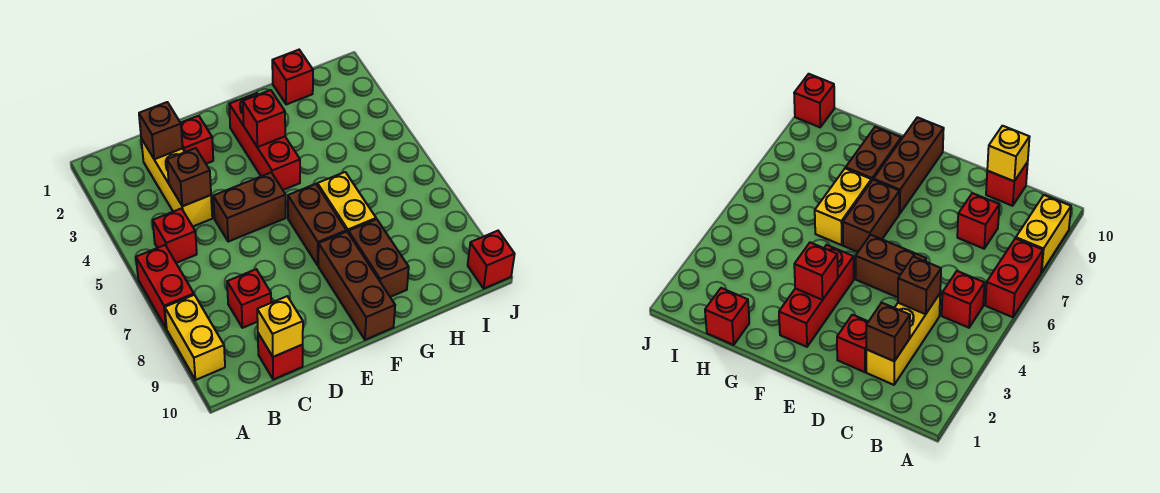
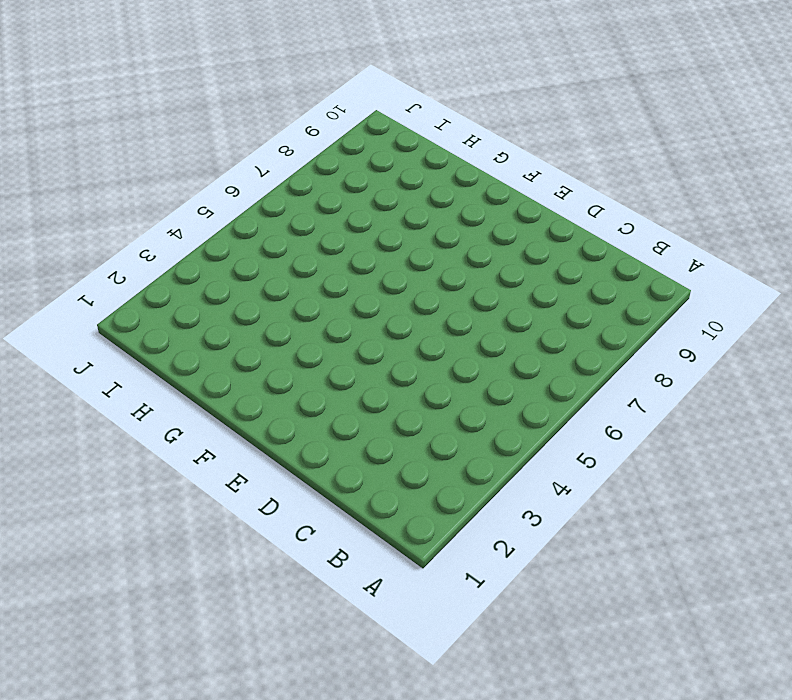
none -> red 1x2 brick [136,245,194,328]
none -> yellow 1x2 brick [165,295,225,380]
none -> red 1x1 brick [153,208,197,263]

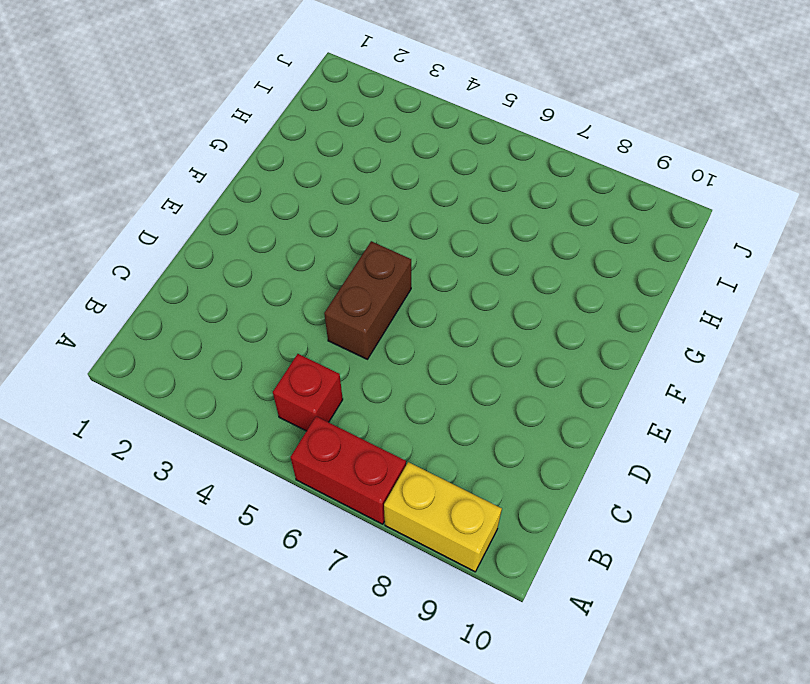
none -> yellow 1x3 brick [141,139,212,226]
none -> red 1x1 brick [227,269,271,328]
none -> red 1x1 brick [258,333,303,380]

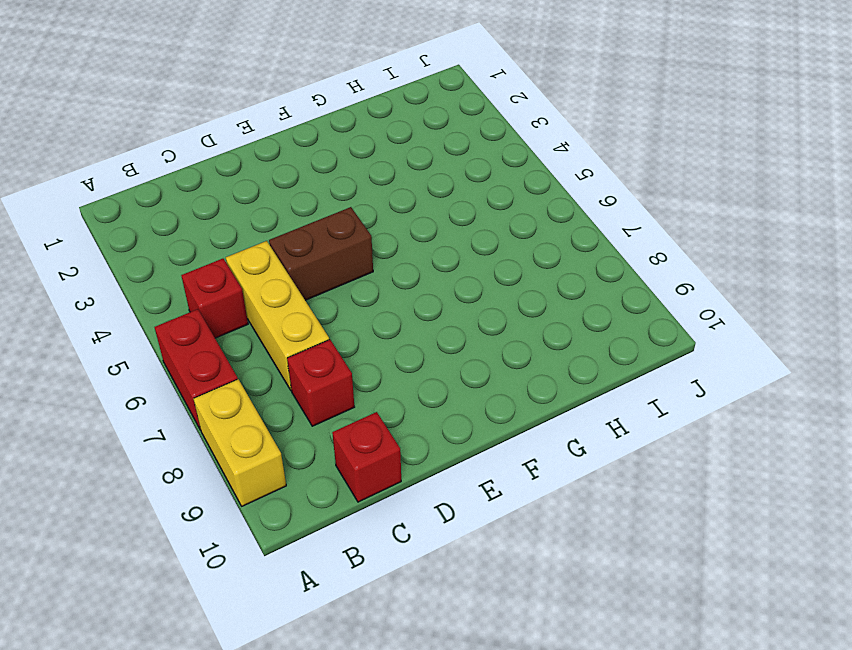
yellow 1x3 brick [226,241,329,391] -> yellow 1x3 brick moved to [141,139,212,226]
none -> red 1x1 brick [181,116,213,164]
none -> red 1x3 brick [229,93,300,190]
none -> brown 1x2 brick [288,184,346,265]

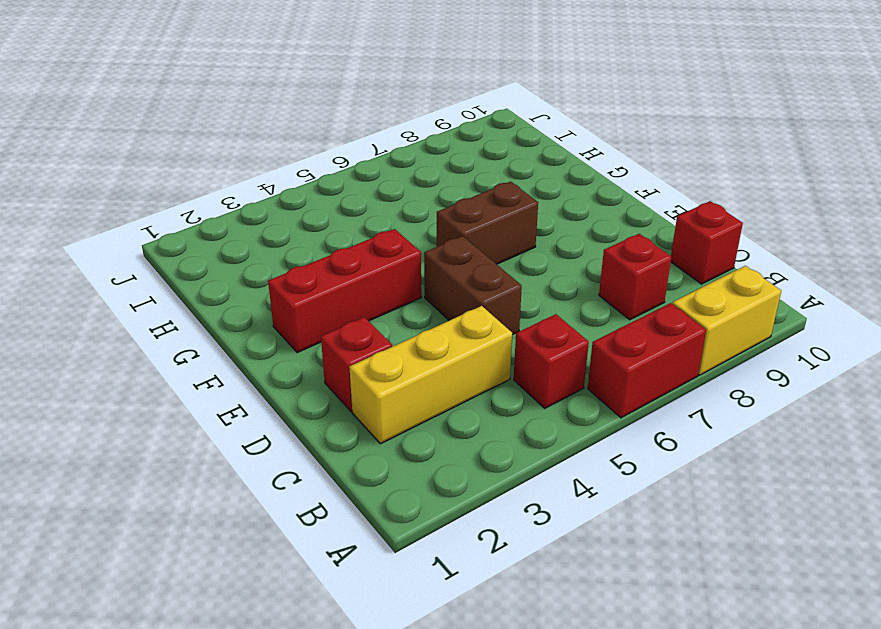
none -> brown 1x3 brick [318,232,395,340]
none -> yellow 1x2 brick [317,172,376,233]
none -> brown 1x2 brick [349,219,409,297]

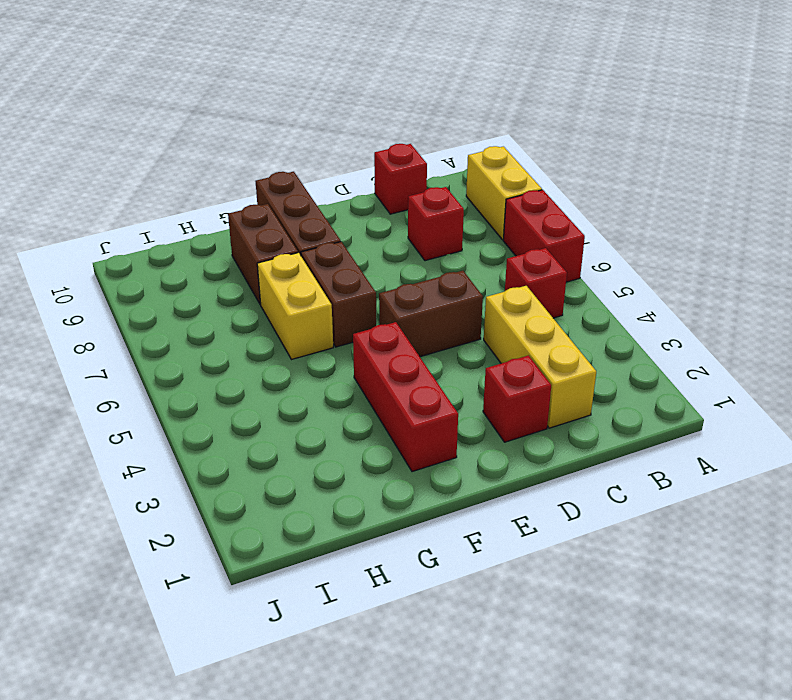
none -> red 1x1 brick [272,50,313,105]
none -> red 1x1 brick [468,231,515,288]
none -> brown 1x1 brick [139,102,183,159]

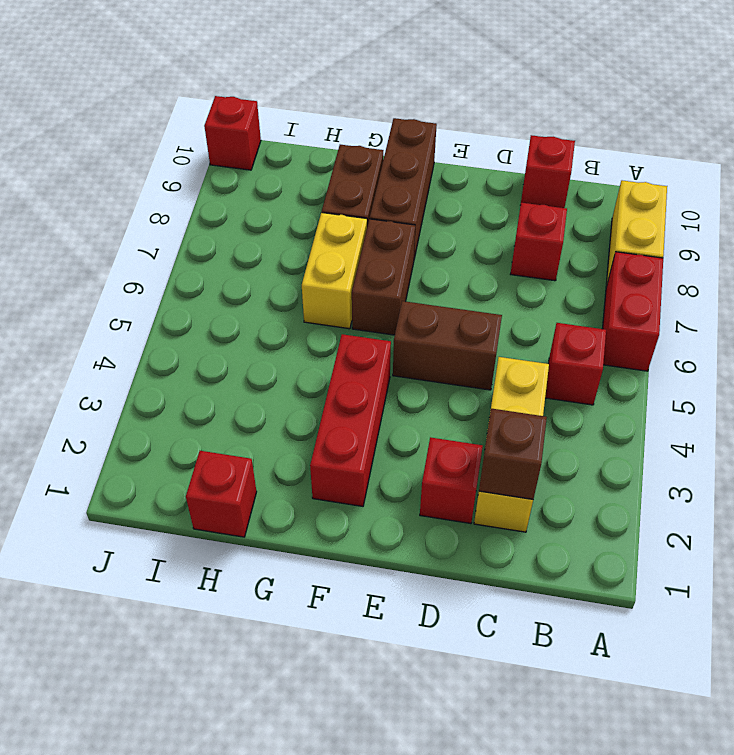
none -> brown 1x1 brick [167,148,211,206]
none -> yellow 1x1 brick [257,296,303,357]
none -> red 1x1 brick [243,90,285,147]

